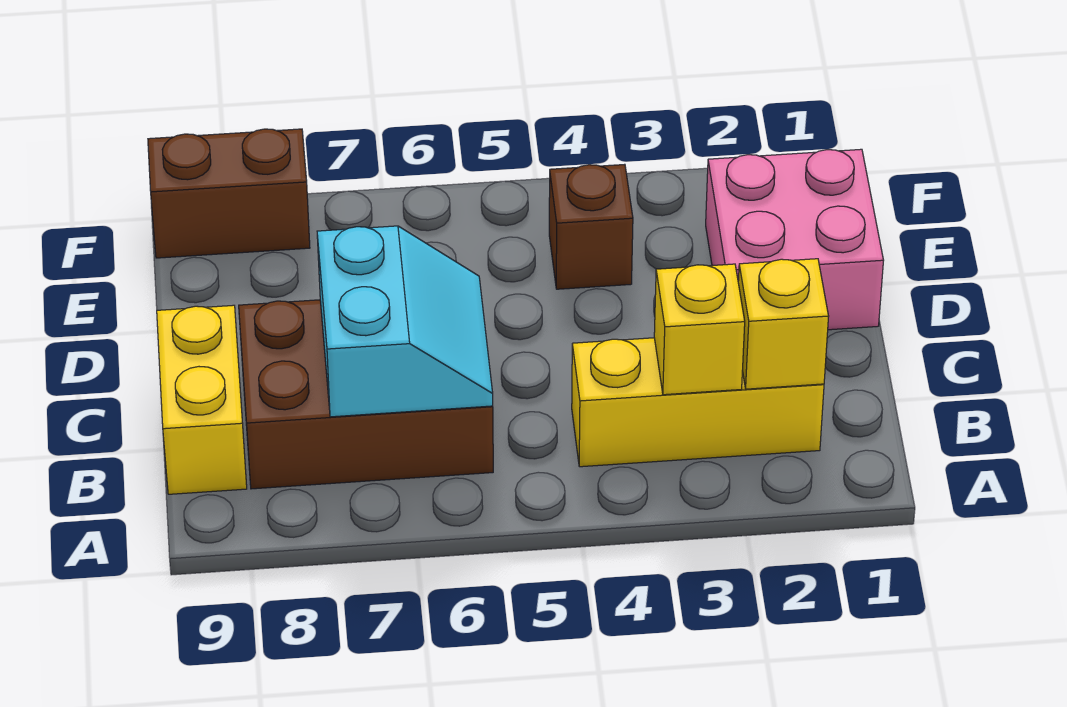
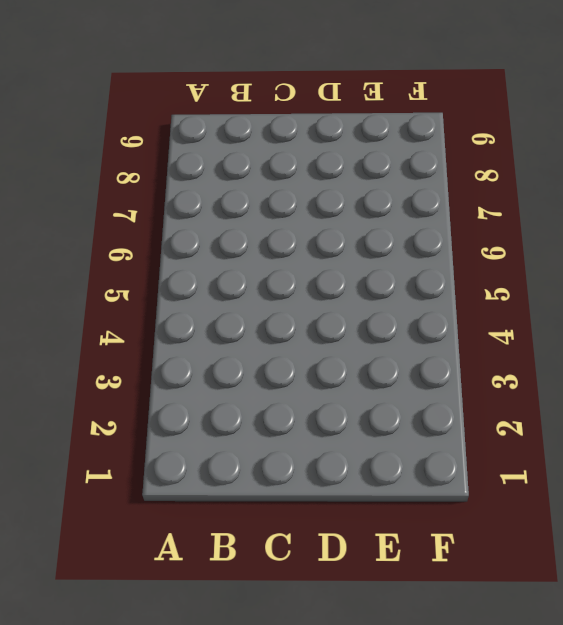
none -> yellow 1x3 brick [572,338,824,467]
none -> brown 2x3 brick [239,300,493,489]

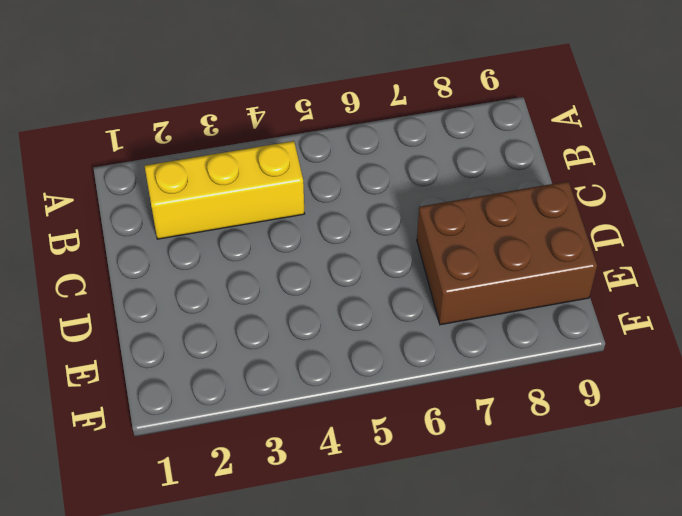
brown 2x3 brick [417,181,597,325] -> brown 2x3 brick moved to [239,300,493,489]
none -> yellow 1x2 brick [157,305,247,494]
none -> pink 2x2 brick [706,149,884,330]

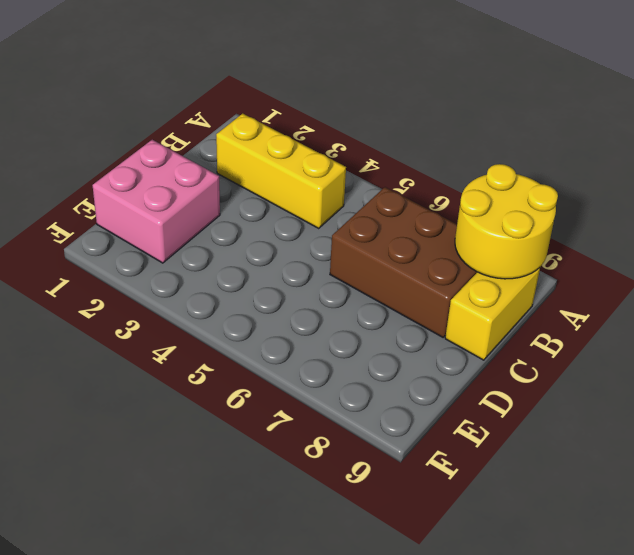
yellow 2x2 round brick [455,164,558,279] -> none
none -> brown 1x1 brick [549,164,633,289]
none -> brown 1x2 brick [148,129,310,258]

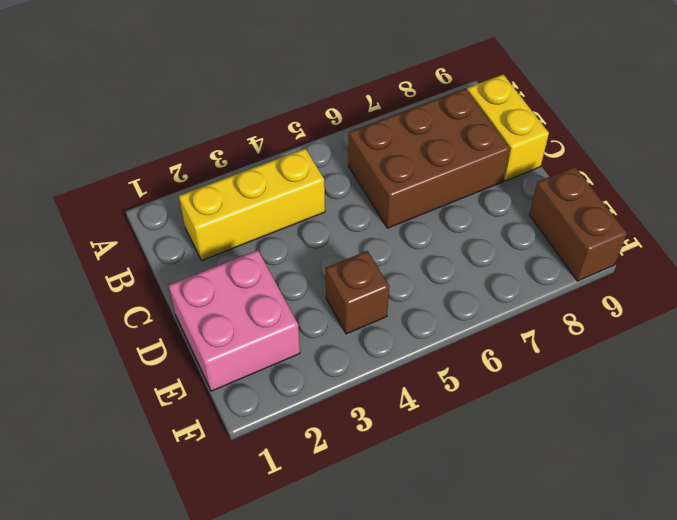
brown 1x2 brick [529,167,627,281] -> brown 1x2 brick turned to [148,129,310,258]
none -> yellow 1x1 brick [738,259,829,389]
none -> yellow 1x1 brick [654,264,745,395]

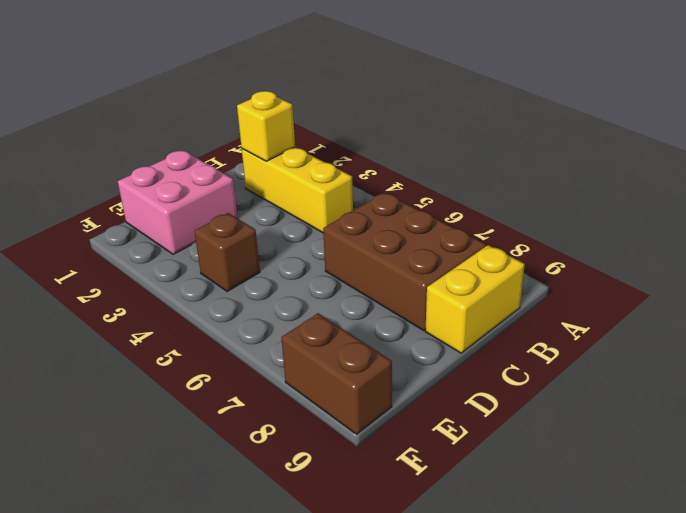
none -> yellow 1x1 brick [654,264,745,395]
none -> cyan 2x2 slope [317,226,493,417]

